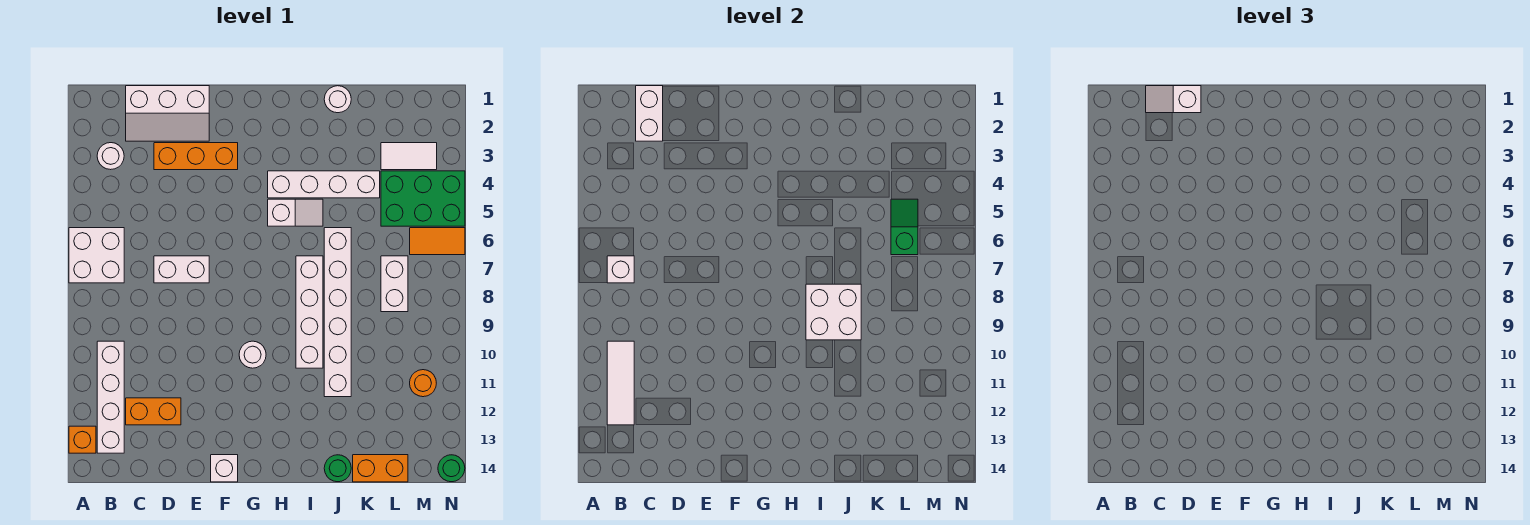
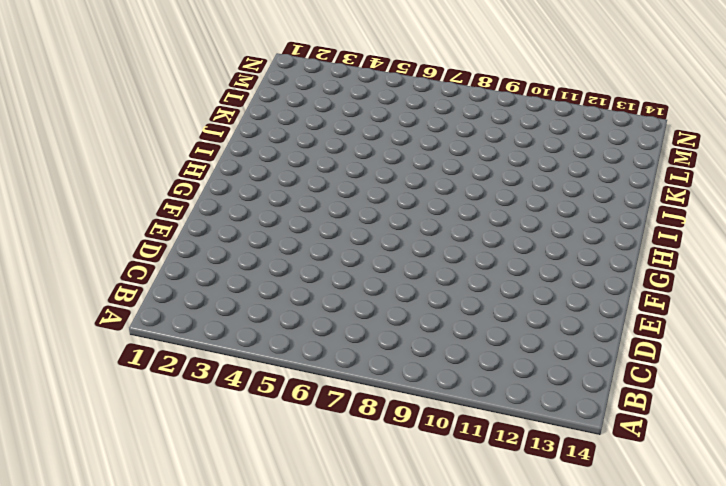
none -> white 2x2 brick [69,228,124,283]
none -> orange 1x1 brick [69,426,96,453]
none -> white 1x1 round brick [97,143,124,170]

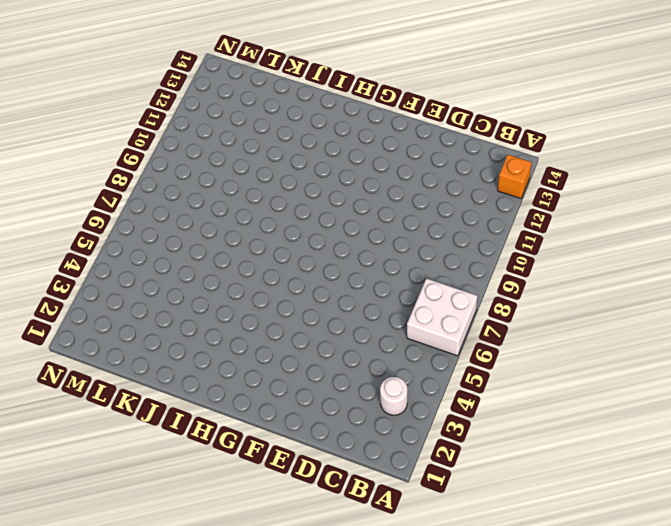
none -> white 1x4 brick [97,341,124,453]
none -> white 2x3 slope [126,86,209,141]
none -> orange 1x2 brick [126,398,181,425]

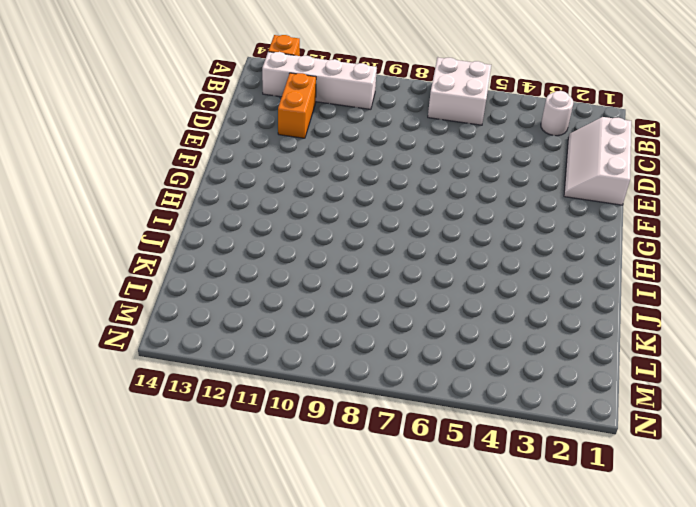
none -> orange 1x3 brick [154,143,238,170]
none -> white 1x2 brick [154,256,209,283]
none -> white 1x1 brick [211,455,238,482]

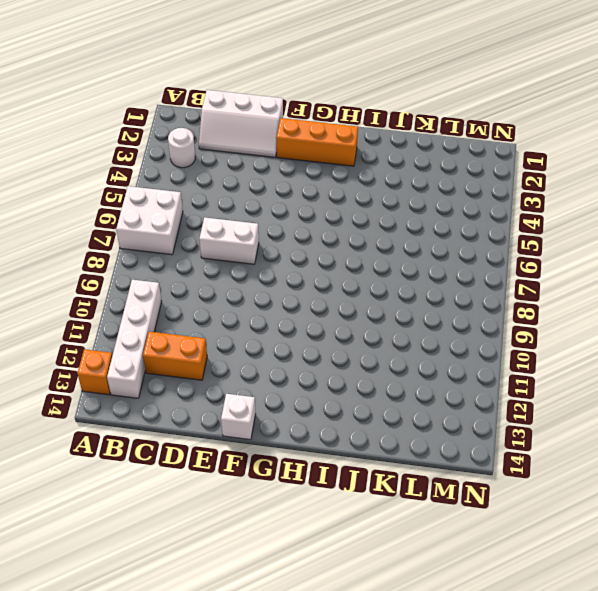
orange 1x3 brick [276,118,358,166] -> orange 1x3 brick moved to [154,143,238,170]
none -> white 1x1 round brick [239,341,266,368]
none -> white 1x4 brick [268,171,380,198]
none -> white 1x2 slope [268,199,323,226]

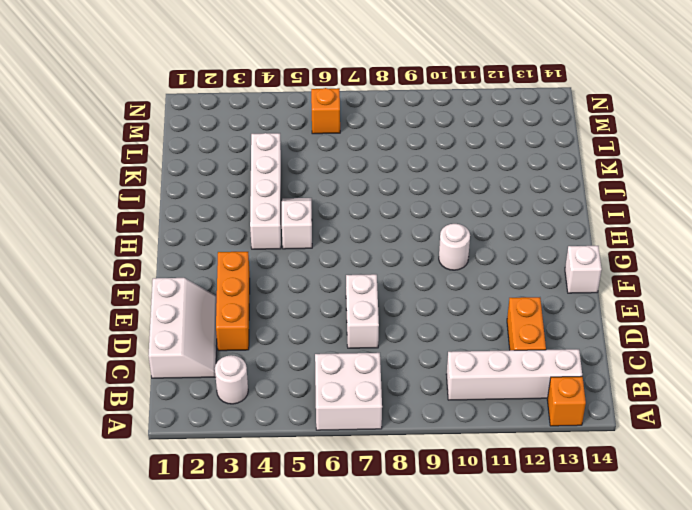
orange 1x1 brick [311,88,340,134] -> orange 1x2 tile [410,228,465,255]
none -> white 1x4 brick [296,256,323,368]
none -> white 1x1 round brick [324,86,351,113]
none -> white 1x6 brick [324,228,351,397]

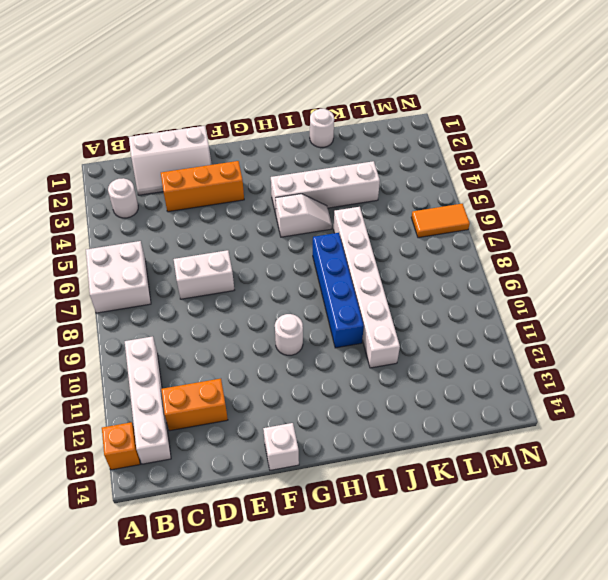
blue 1x4 brick [313,233,364,348] -> white 1x4 brick [296,256,323,368]
none -> green 1x1 round brick [324,455,351,482]
none -> orange 1x2 brick [353,455,408,482]
none -> white 1x2 tile [381,143,437,170]

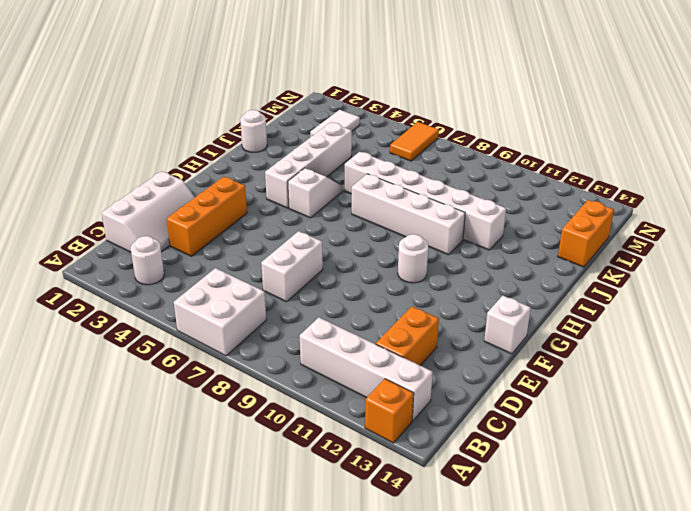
none -> green 1x1 round brick [324,455,351,482]
none -> green 2x3 brick [381,171,465,226]
none -> white 1x2 brick [381,256,408,312]

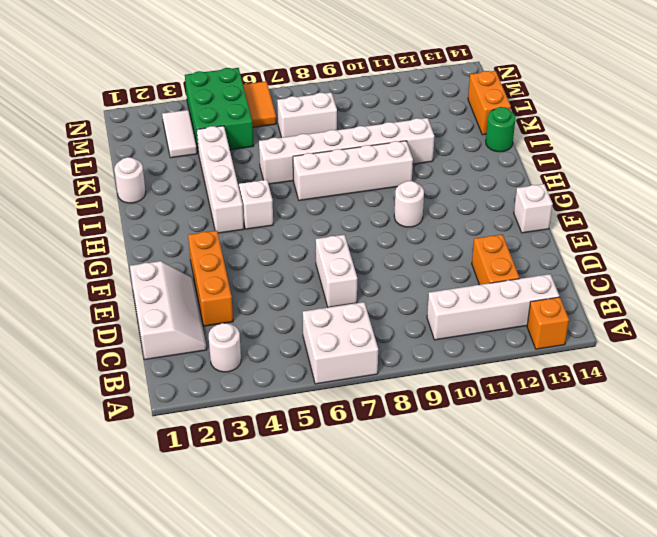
none -> orange 1x1 round brick [410,370,436,397]
none -> green 1x1 round brick [438,455,465,482]
none -> white 1x1 brick [607,256,634,283]

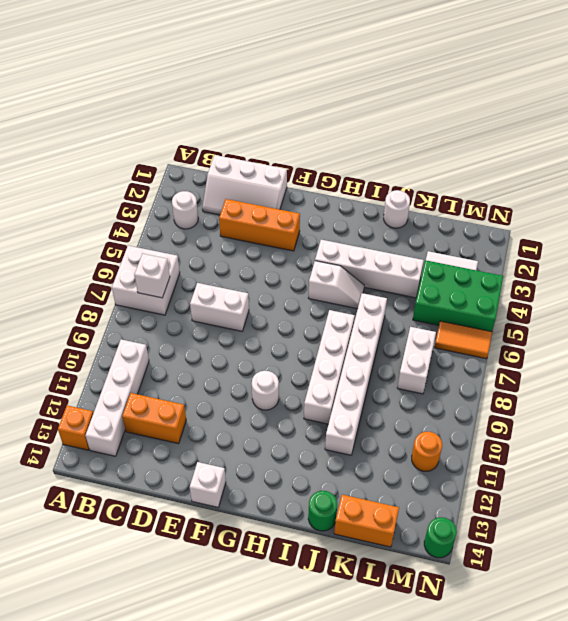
none -> white 1x3 tile [607,341,634,425]
none -> white 1x2 brick [636,86,663,141]
none -> white 2x2 brick [806,284,861,340]

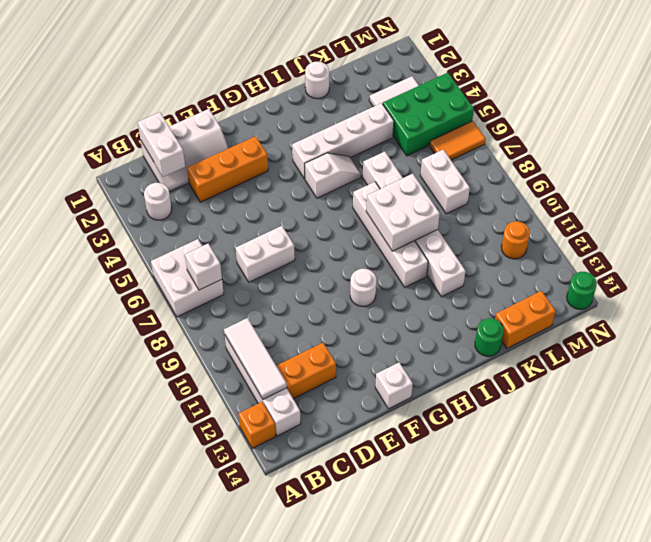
none -> green 1x2 slope [891,199,918,255]
none -> white 1x2 slope [1146,86,1201,113]

